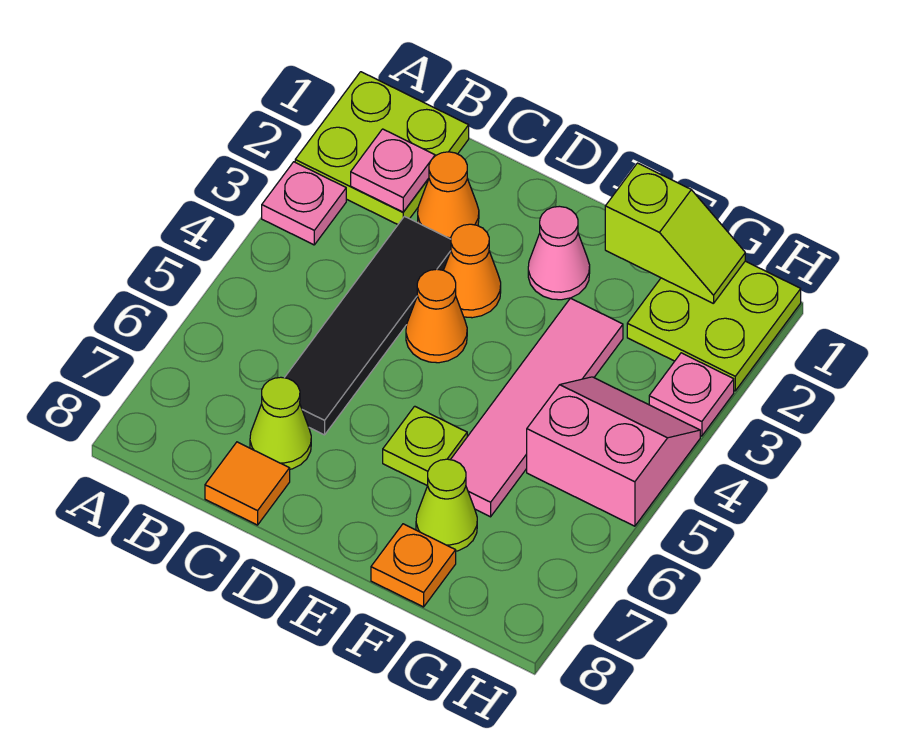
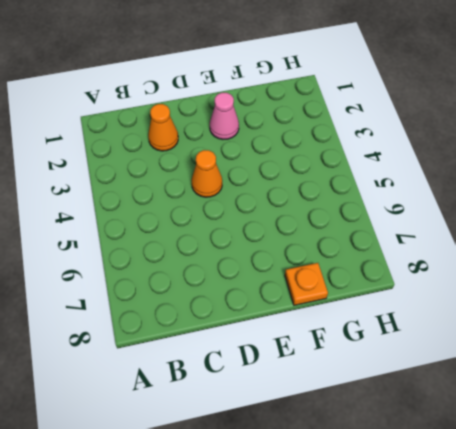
none -> lime 2x2 plate [295,72,469,224]
none -> pink 1x1 plate [262,162,346,245]
none -> black 1x4 tile [285,216,451,435]

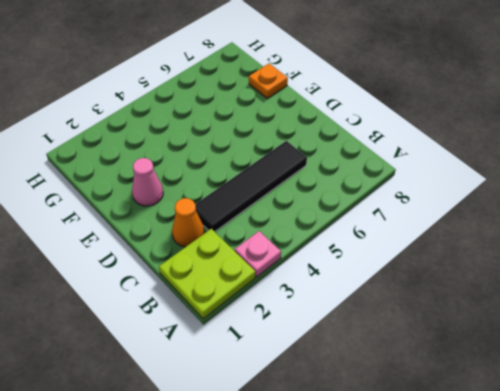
none -> lime 1x1 cone [250,377,311,469]
none -> orange 1x1 tile [205,442,290,525]
none -> orange 1x1 cone [444,224,501,318]

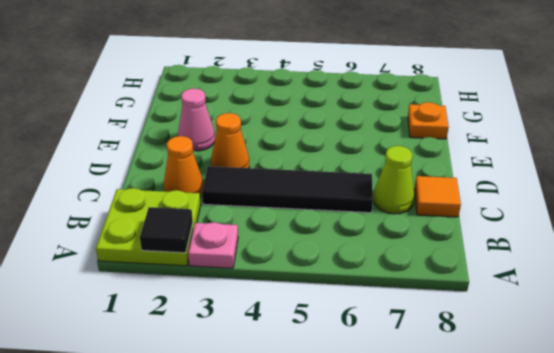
black 1x1 tile [140,207,193,253] -> none
none -> orange 1x1 cone [406,269,467,363]
none -> lime 1x1 plate [383,406,467,486]
none -> pink 1x4 tile [451,298,623,517]

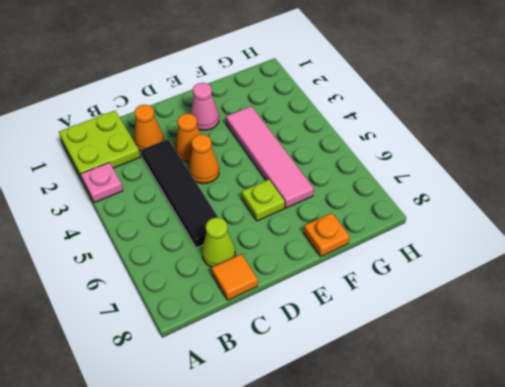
none -> lime 1x1 cone [416,459,477,551]
none -> lime 2x2 plate [627,261,801,391]
none -> pink 2x2 slope [527,377,700,526]

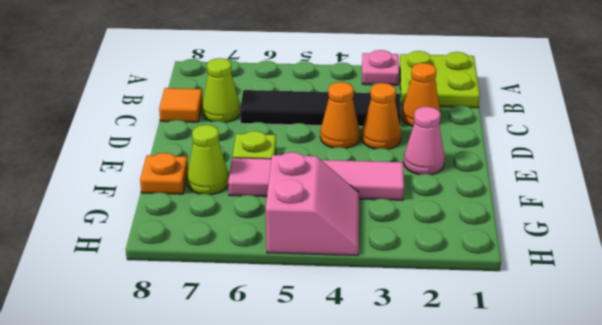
none -> lime 2x2 plate [627,261,801,391]
none -> pink 1x1 plate [649,353,734,436]
none -> pink 1x1 plate [351,129,435,212]

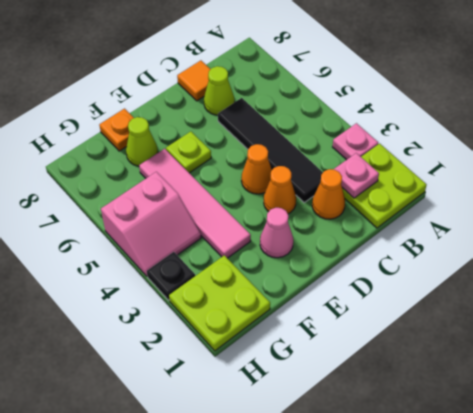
black 1x1 plate [147,252,195,300] -> pink 1x1 plate [649,353,734,436]
none -> lime 1x2 slope [605,163,745,304]

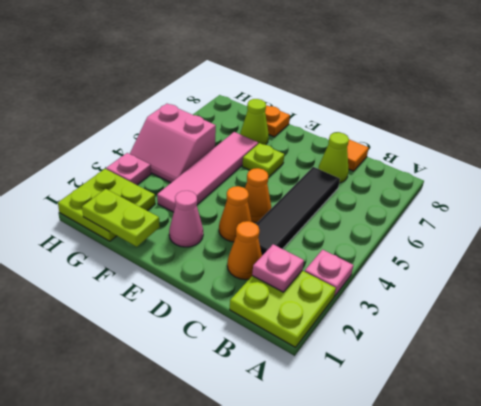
lime 1x2 plate [82,189,160,247] -> lime 1x2 slope [605,163,745,304]

